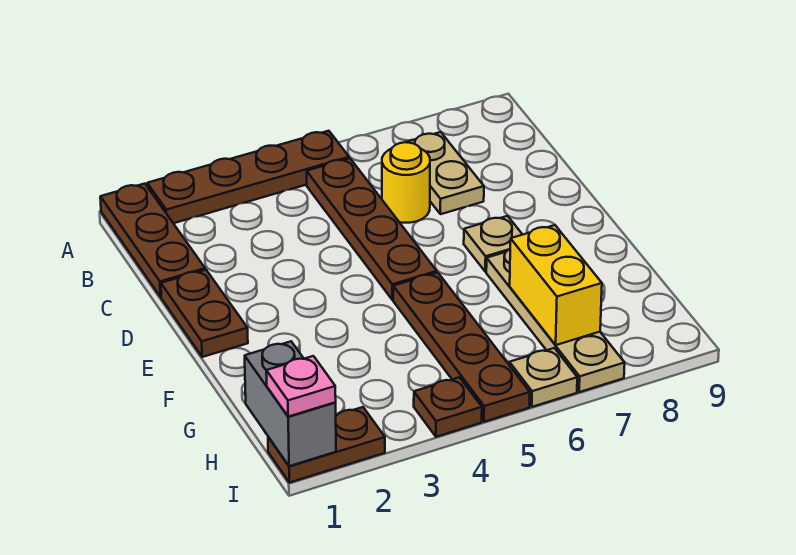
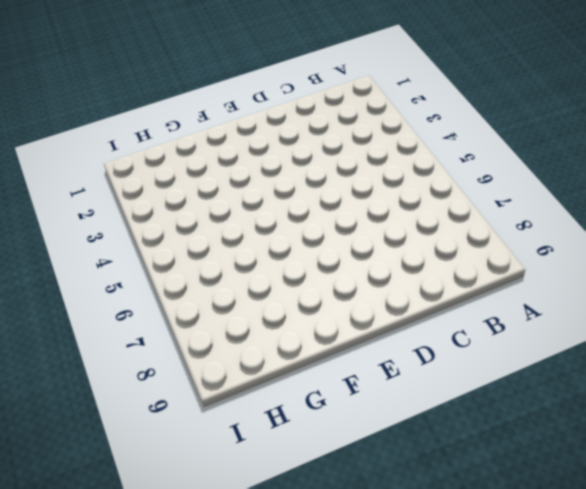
none -> brown 1x3 plate [100,184,205,297]
none -> brown 1x4 plate [147,131,349,223]
none -> brown 1x4 plate [307,158,437,300]

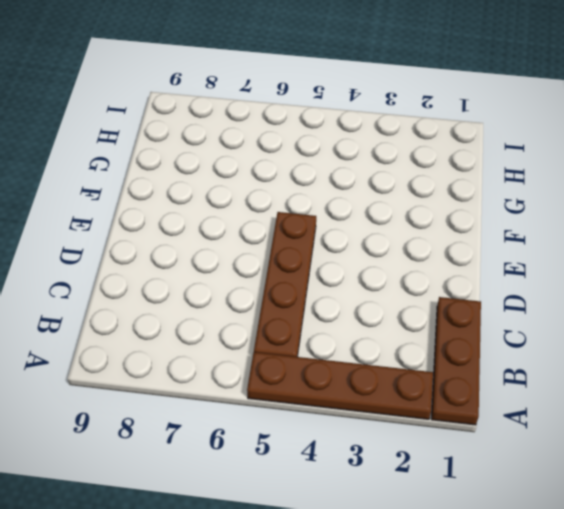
none -> tan 1x2 plate [407,132,484,214]
none -> yellow 1x1 round brick [382,142,430,223]
none -> brown 1x2 plate [161,270,248,357]

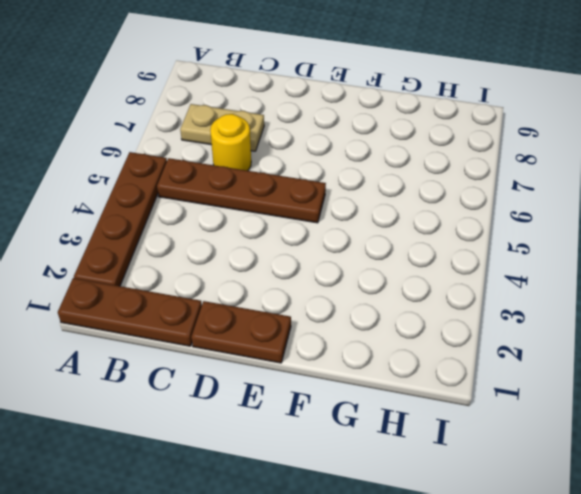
none -> tan 1x1 plate [464,216,523,272]
none -> brown 1x4 plate [393,273,530,422]
none -> tan 1x4 plate [486,249,625,392]

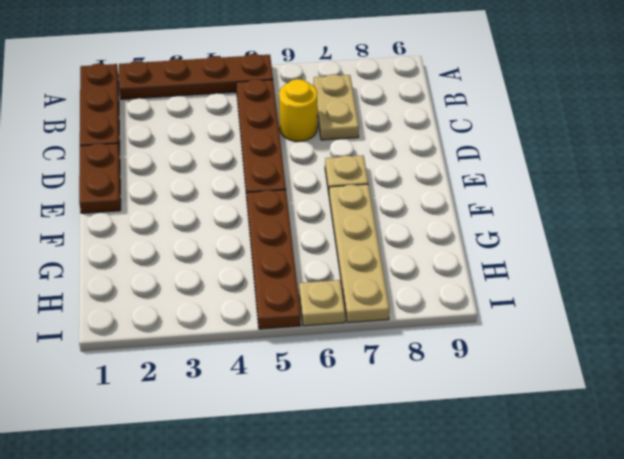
none -> brown 1x2 plate [268,407,385,483]
none -> brown 1x1 plate [414,377,482,437]
none -> yellow 1x2 brick [510,225,602,345]

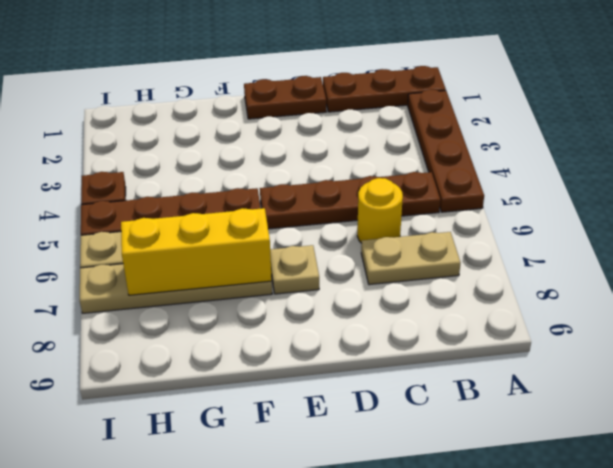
yellow 1x3 brick [121,208,272,295] -> yellow 1x2 brick [510,225,602,345]
none -> brown 1x2 plate [268,407,385,483]
none -> grey 1x2 brick [245,341,336,466]
none -> pink 1x1 plate [266,356,336,417]

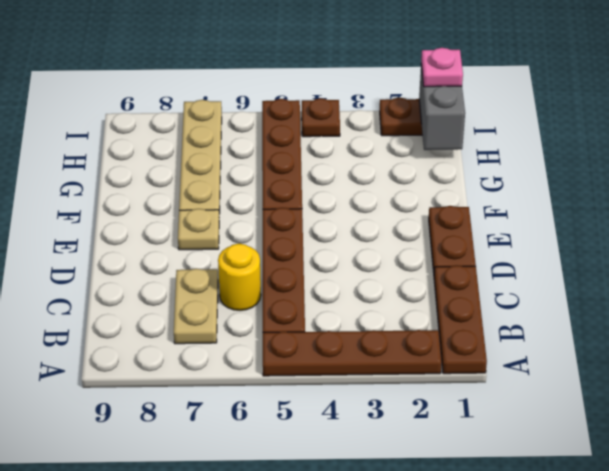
none -> tan 1x1 plate [509,348,577,407]
none -> yellow 1x2 brick [510,225,602,345]

